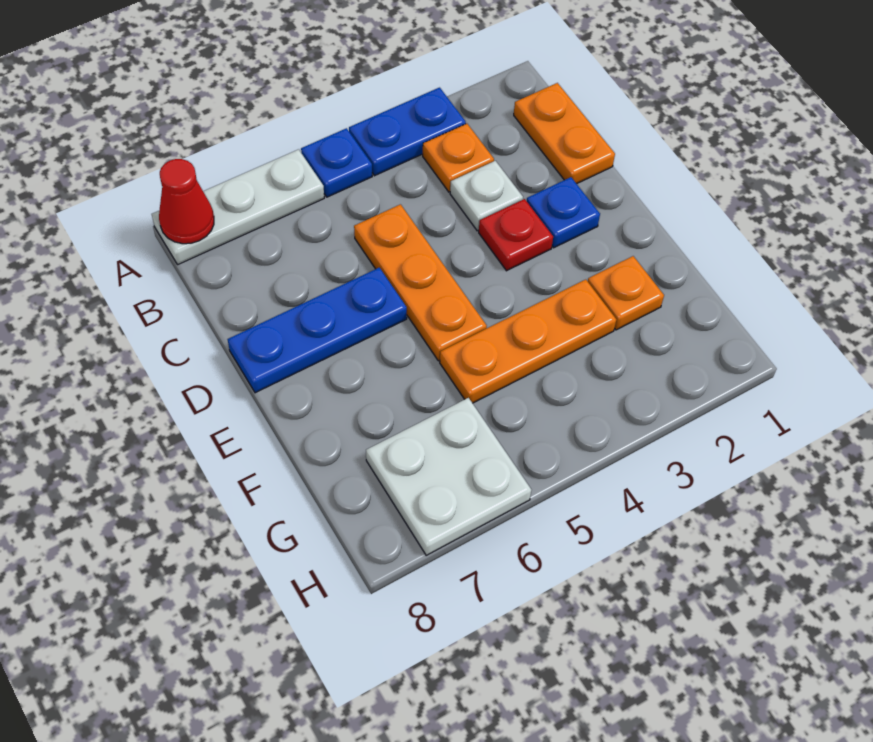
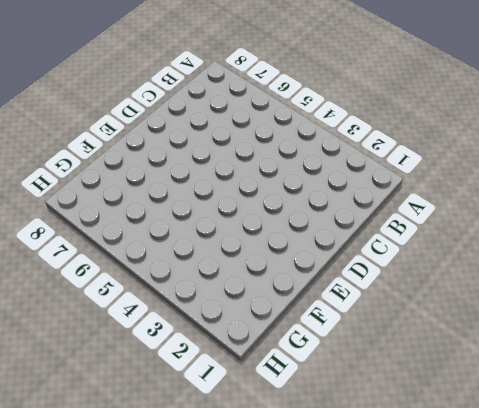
none -> blue 1x2 plate [349,88,466,176]
none -> blue 1x1 plate [301,128,372,197]
none -> white 1x3 plate [152,149,324,265]

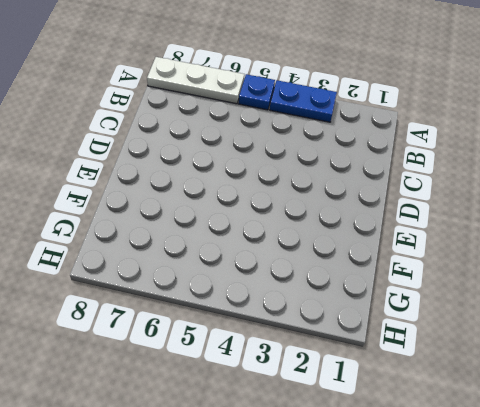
none -> orange 1x2 plate [514,83,615,184]
none -> orange 1x1 plate [423,124,494,192]
none -> white 1x1 plate [450,161,523,231]

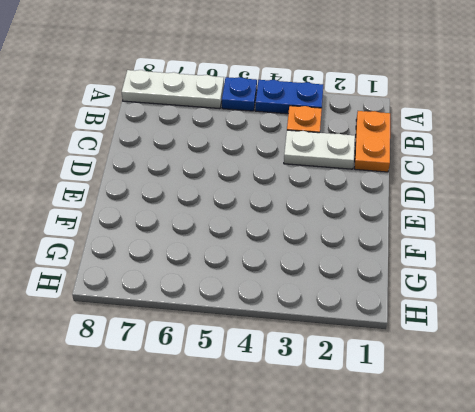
white 1x2 plate [284,130,355,169] -> white 1x1 plate [450,161,523,231]
none -> orange 1x3 plate [354,204,487,361]
none -> blue 1x1 plate [527,177,600,248]
none -> red 1x1 plate [479,199,553,271]

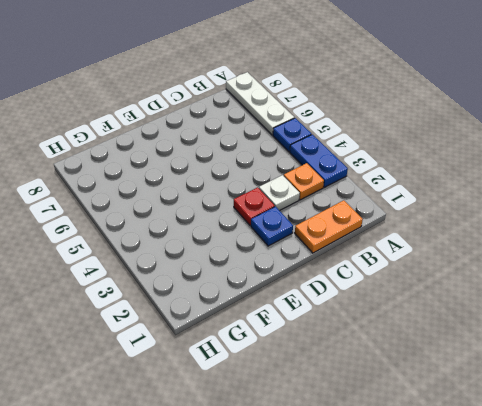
none -> orange 1x3 plate [354,204,487,361]
none -> blue 1x3 plate [228,268,407,393]
none -> orange 1x1 plate [588,256,664,330]

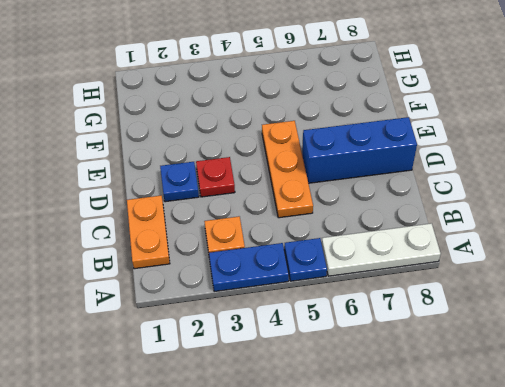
blue 1x3 brick [302,117,417,183] -> blue 1x3 plate [228,268,407,393]
none -> white 1x1 plate [450,161,523,231]
none -> orange 1x1 plate [588,256,664,330]
none -> orange 1x3 plate [440,280,616,403]

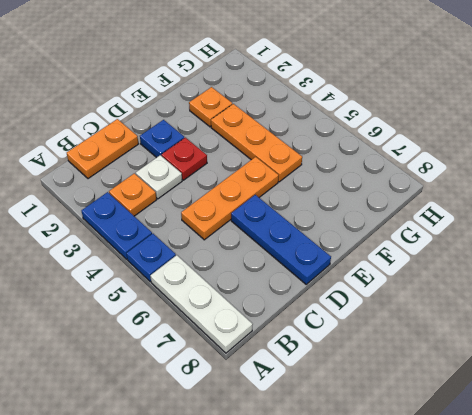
none -> white 2x2 plate [366,398,531,555]
none -> red 1x1 cone [159,159,214,244]

